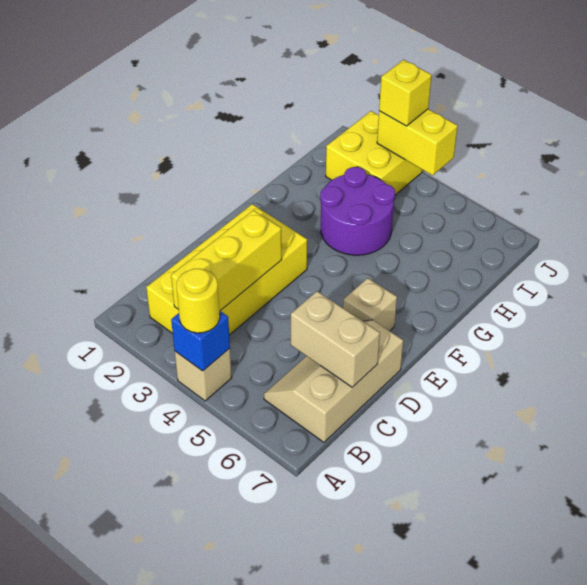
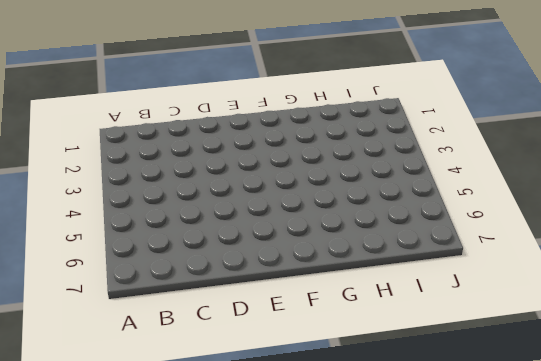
none -> tan 1x1 brick [175,348,232,401]
none -> yellow 2x4 brick [146,204,307,335]
none -> tan 2x3 slope [264,320,403,442]

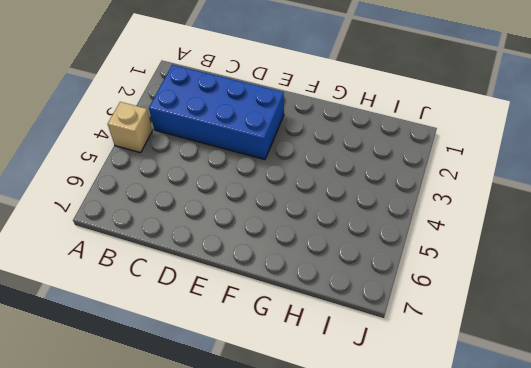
blue 2x4 brick [149,65,284,160] -> yellow 2x4 brick [146,204,307,335]
none -> tan 2x3 slope [264,320,403,442]
none -> tan 1x1 brick [343,278,397,331]
none -> purple 2x2 round brick [320,167,395,255]

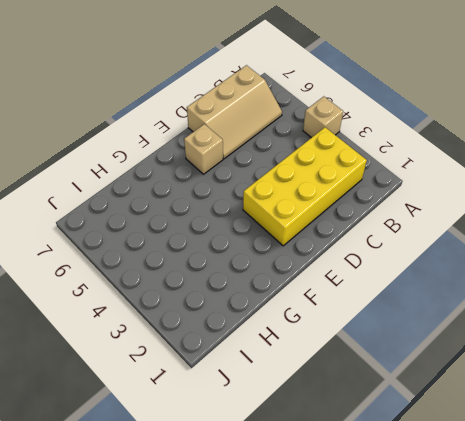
none -> purple 2x2 round brick [320,167,395,255]
none -> yellow 2x2 brick [326,111,422,195]
none -> blue 1x1 brick [171,310,230,371]

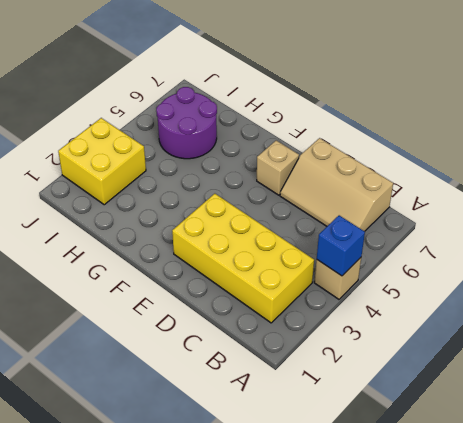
purple 2x2 round brick [156,87,217,159] -> purple 2x2 round brick moved to [320,167,395,255]
none -> yellow 1x3 brick [171,210,282,311]
none -> tan 1x2 brick [291,291,380,387]
none -> yellow 1x2 brick [377,109,458,175]

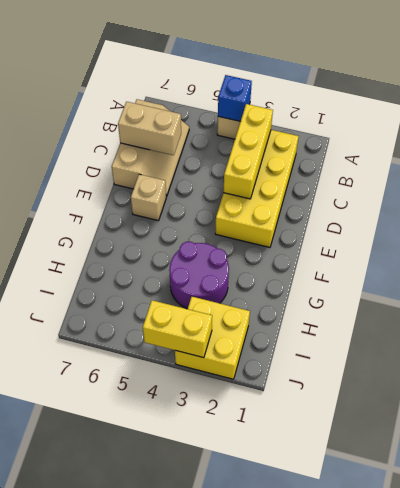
none -> yellow 1x1 round brick [177,269,220,333]
none -> yellow 1x1 brick [379,60,432,126]

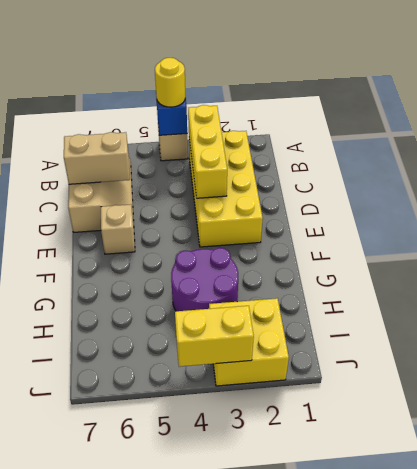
none -> yellow 1x1 brick [379,60,432,126]

